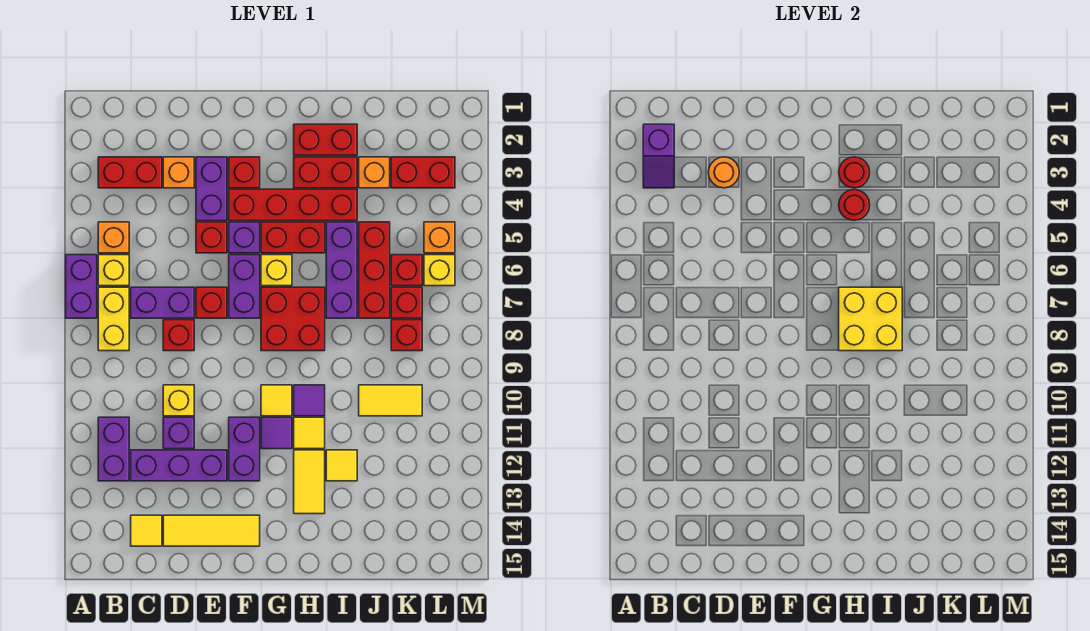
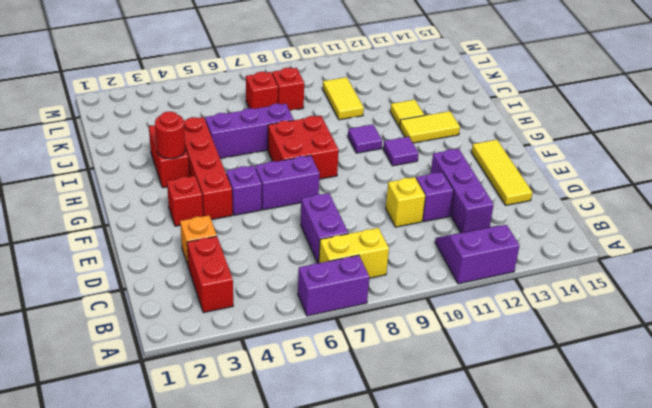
purple 2x2 slope [435,225,520,284] -> purple 1x2 brick [98,417,129,481]
none -> orange 1x1 brick [98,222,129,253]
none -> yellow 1x1 brick [98,255,129,286]
none -> yellow 1x1 tile [131,515,162,546]
none -> red 1x1 brick [163,320,194,351]

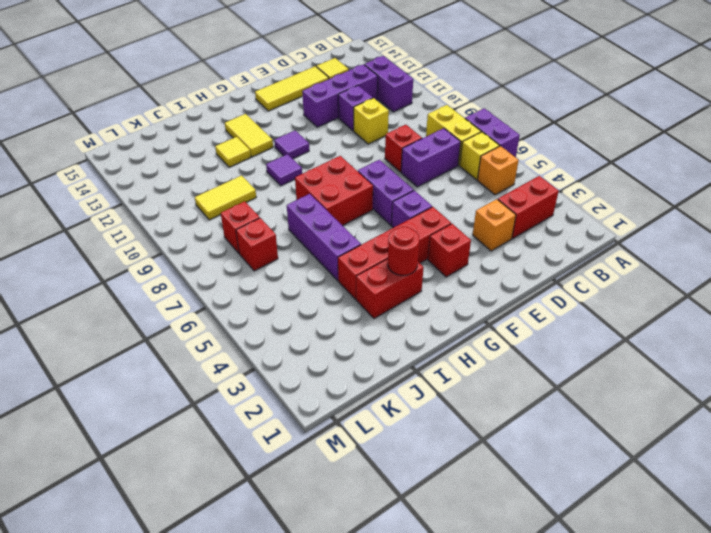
none -> purple 1x2 brick [196,157,227,221]
none -> red 1x1 brick [196,222,227,253]
none -> red 1x1 brick [196,287,227,318]
none -> purple 1x2 brick [229,417,260,481]

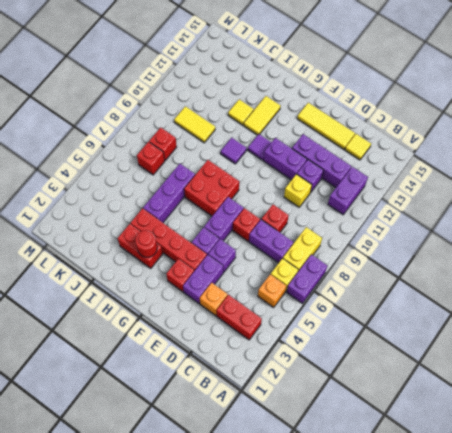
purple 1x1 brick [208,239,236,272] -> red 1x1 brick [196,222,227,253]
purple 1x2 brick [264,138,307,180] -> purple 1x2 brick turned to [229,417,260,481]
none -> red 1x2 brick [261,222,325,253]
none -> yellow 1x1 brick [261,255,292,286]
none -> yellow 1x1 tile [261,385,292,416]
none -> red 1x2 brick [294,124,357,155]

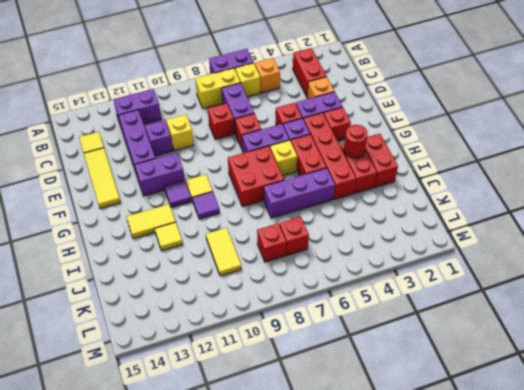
none -> yellow 1x1 tile [294,417,325,449]
none -> orange 1x1 brick [359,157,390,188]
none -> red 1x3 brick [359,222,390,318]
none -> red 1x2 brick [391,157,455,188]

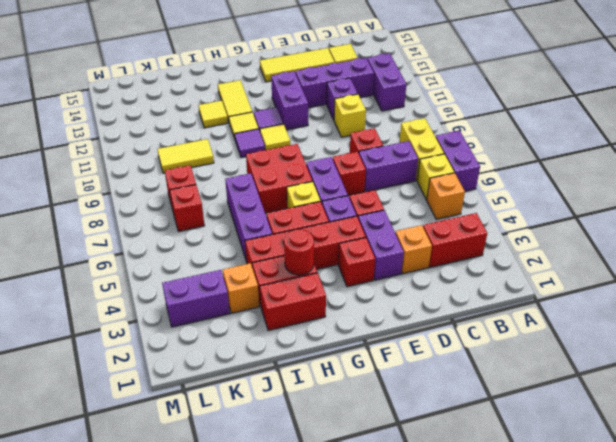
purple 1x2 brick [162,270,230,327] -> red 1x2 brick [391,157,455,188]
none -> red 1x3 brick [359,222,390,318]
none -> red 1x1 brick [391,255,422,286]
none -> orange 1x1 brick [424,222,455,253]
none -> yellow 1x1 brick [424,255,455,286]

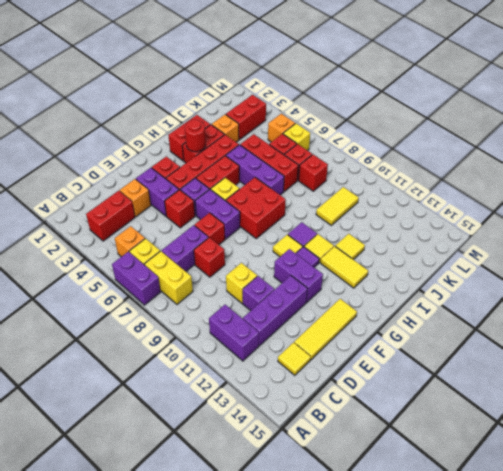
none -> purple 1x2 slope [643,124,674,188]
none -> orange 1x1 round brick [708,157,739,188]
none -> red 1x1 round brick [839,190,870,220]
none -> yellow 2x2 brick [839,287,902,351]

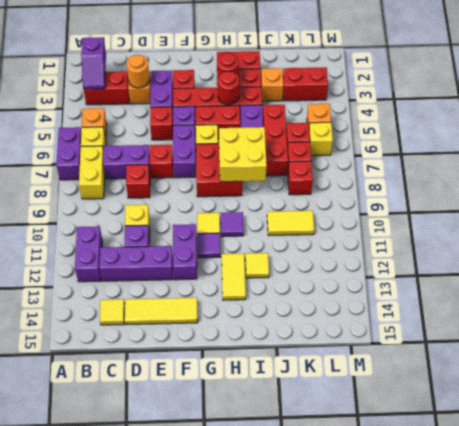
none -> yellow 1x1 tile [294,417,325,449]

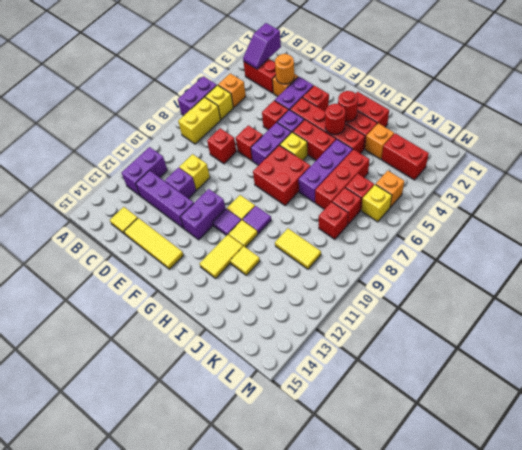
none -> purple 1x2 brick [131,287,194,318]
none -> yellow 2x2 brick [839,287,902,351]

